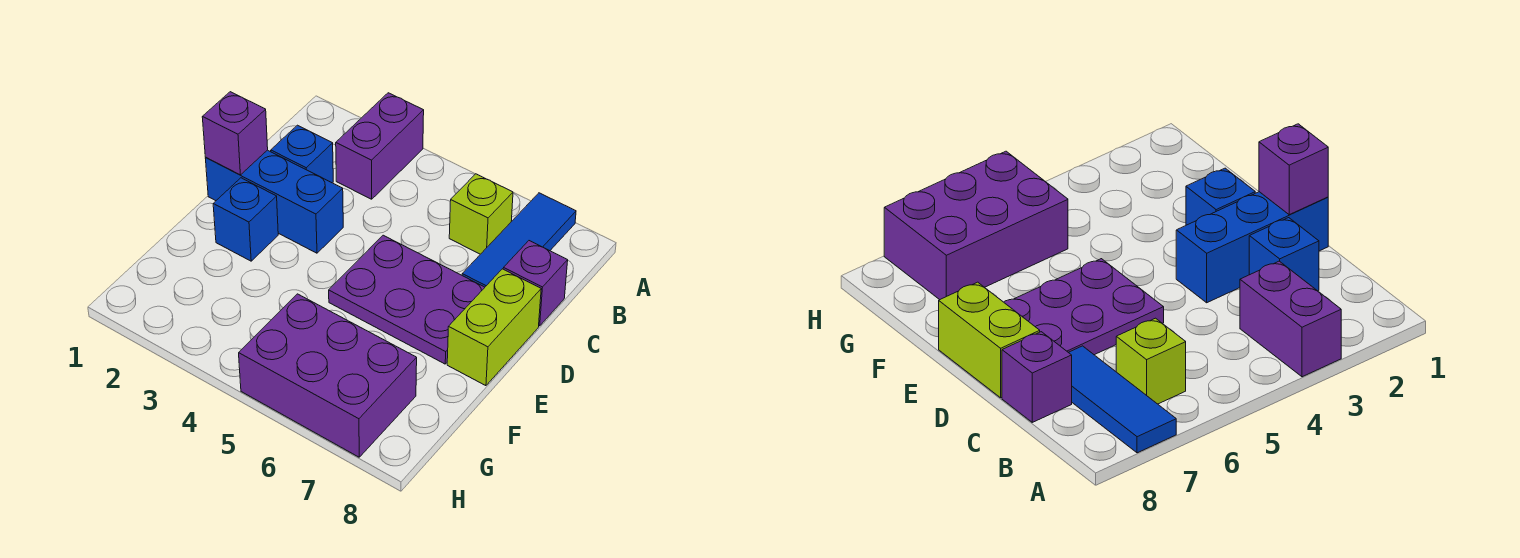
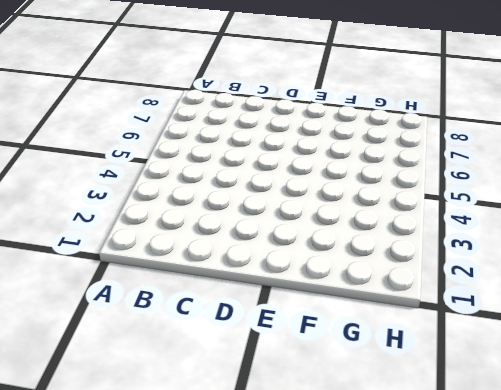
none -> purple 1x2 brick [336,93,424,199]
none -> blue 1x3 tile [462,193,576,287]

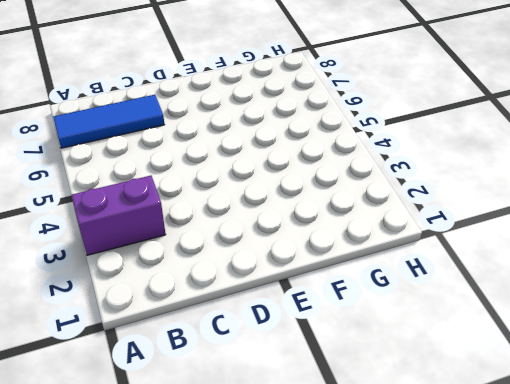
none -> lime 1x1 brick [449,174,513,254]
none -> blue 1x1 brick [271,125,333,183]

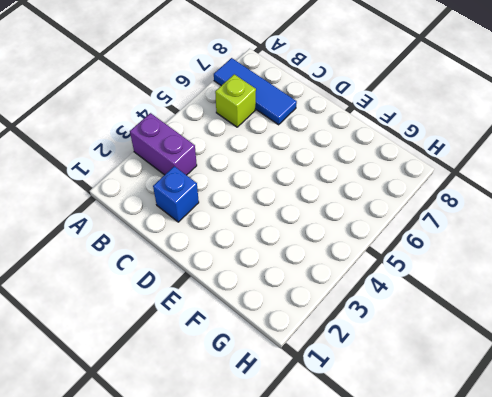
none -> purple 1x1 brick [503,241,568,326]
none -> blue 1x3 brick [205,150,343,253]

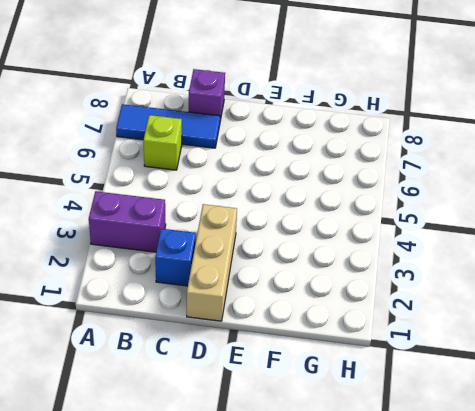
tan 1x3 brick [187,204,237,321] -> blue 1x3 brick [205,150,343,253]
none -> purple 2x3 plate [329,235,485,364]
none -> lime 1x2 brick [447,269,541,386]

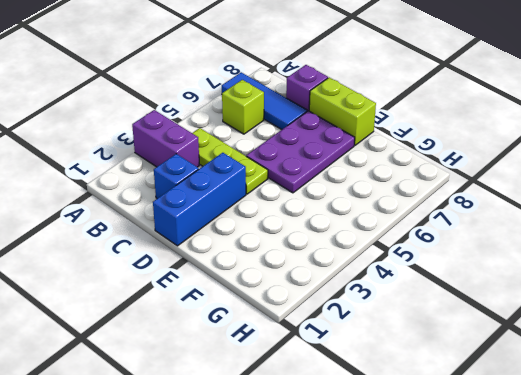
lime 1x3 plate [192,128,268,194] -> none
none -> blue 1x1 brick [213,178,278,261]
none -> purple 2x3 brick [239,294,417,457]

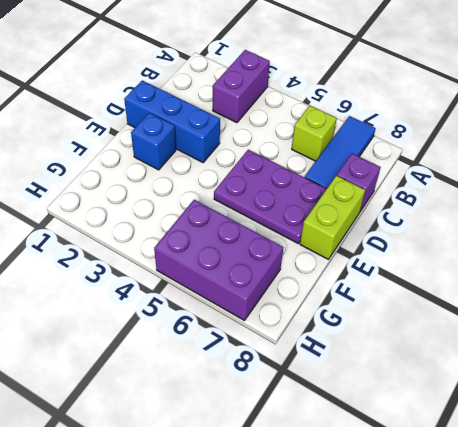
none -> blue 1x1 brick [271,125,333,183]
none -> purple 1x1 brick [202,92,268,175]

